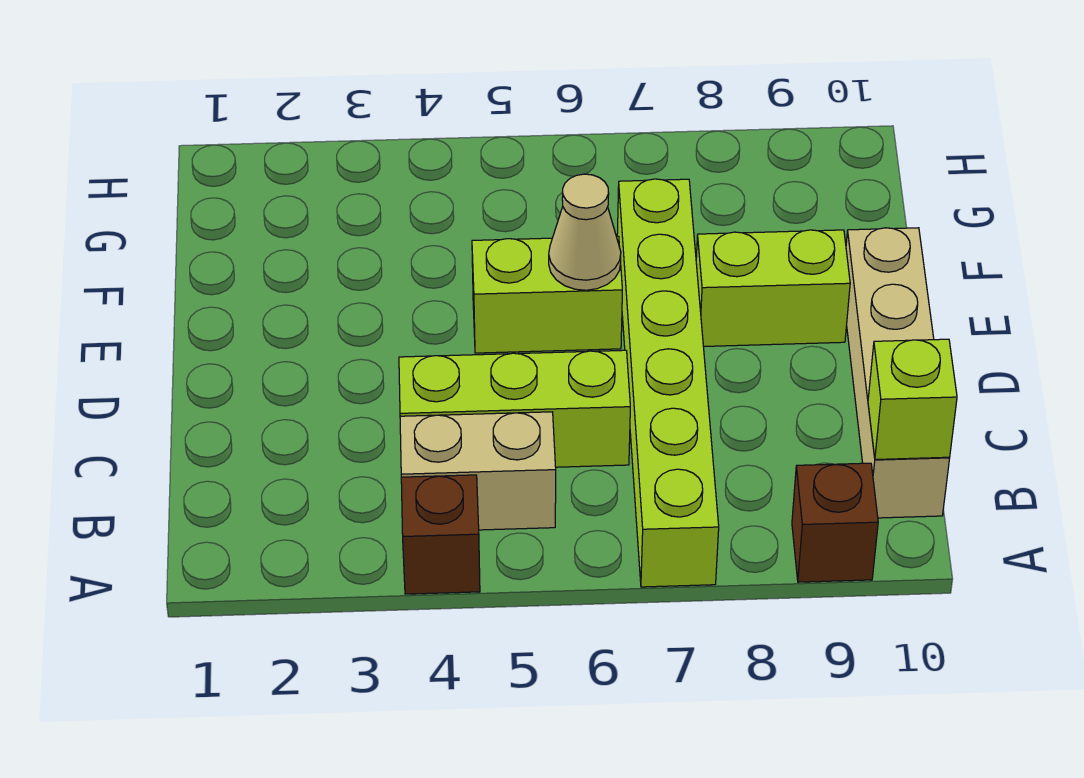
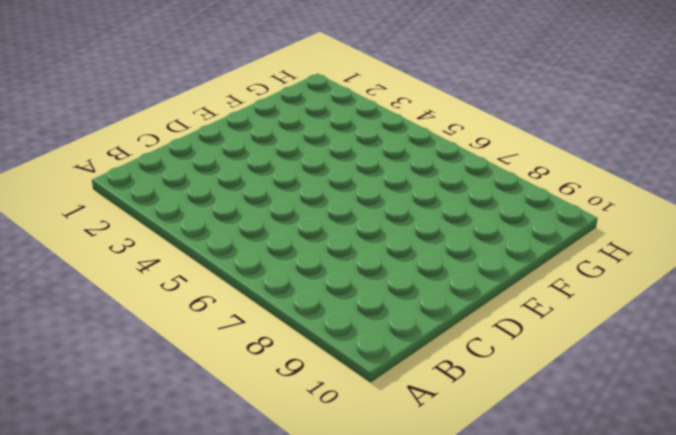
none -> brown 1x1 brick [401,475,480,594]
none -> lime 1x6 brick [617,179,719,587]

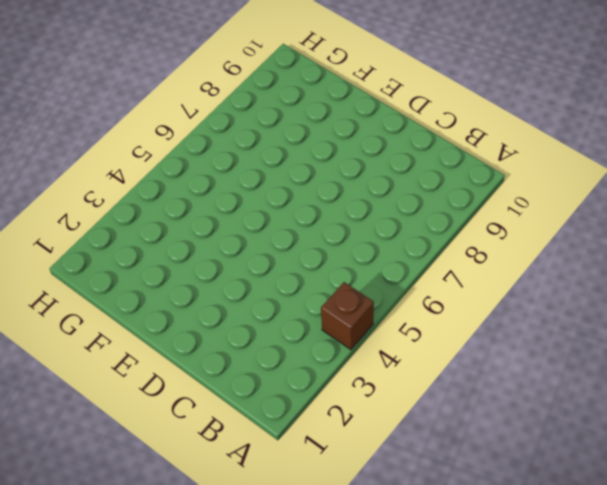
none -> lime 1x6 brick [617,179,719,587]
none -> brown 1x1 brick [792,463,878,582]

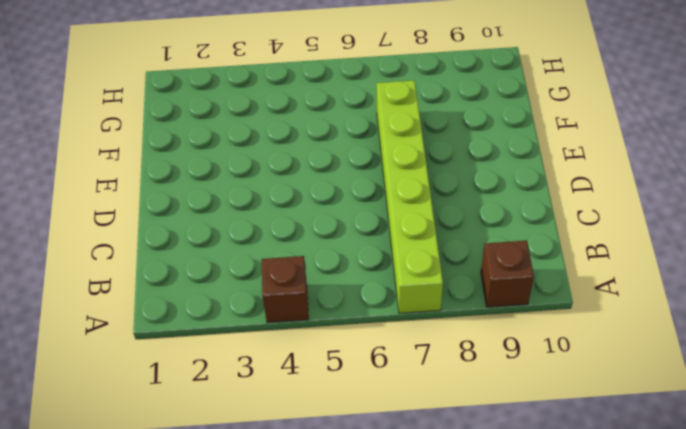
none -> tan 1x2 brick [400,412,556,530]
none -> tan 1x4 brick [846,228,950,518]

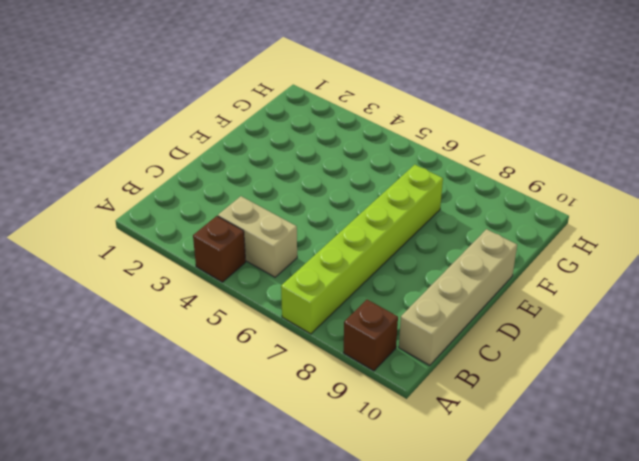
none -> lime 1x3 brick [399,350,630,467]
none -> lime 1x2 brick [472,236,622,353]

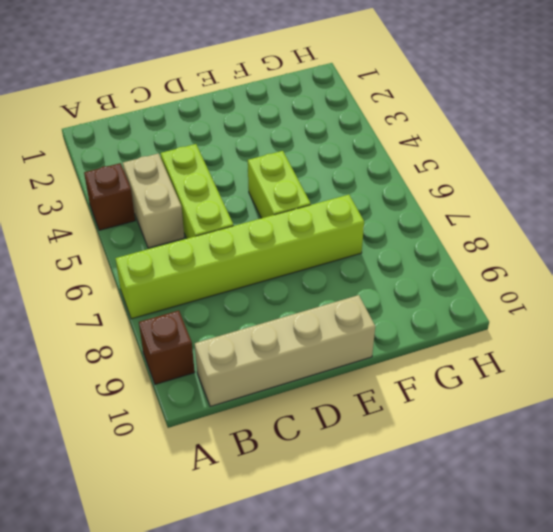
none -> lime 1x2 brick [696,230,850,346]
none -> lime 1x1 brick [868,339,957,459]

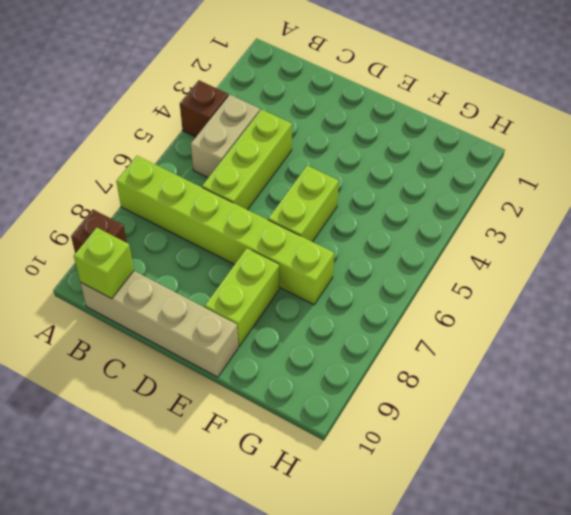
none -> tan 1x1 cone [549,174,621,290]

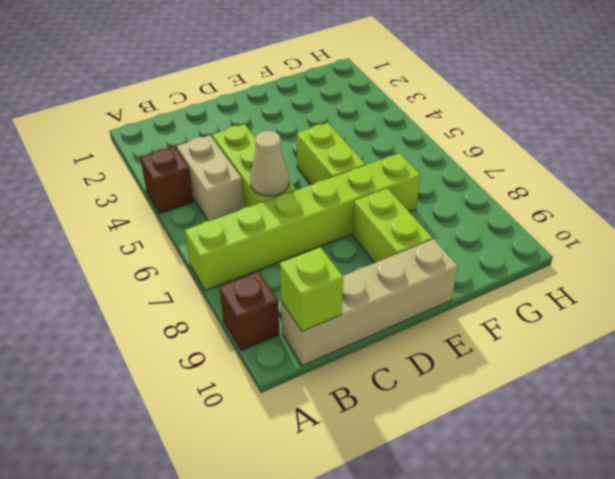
tan 1x1 cone [250,131,289,196] -> tan 1x1 cone moved to [549,174,621,290]

